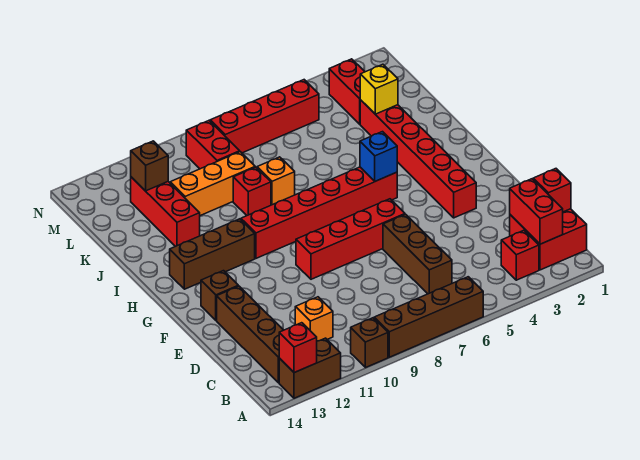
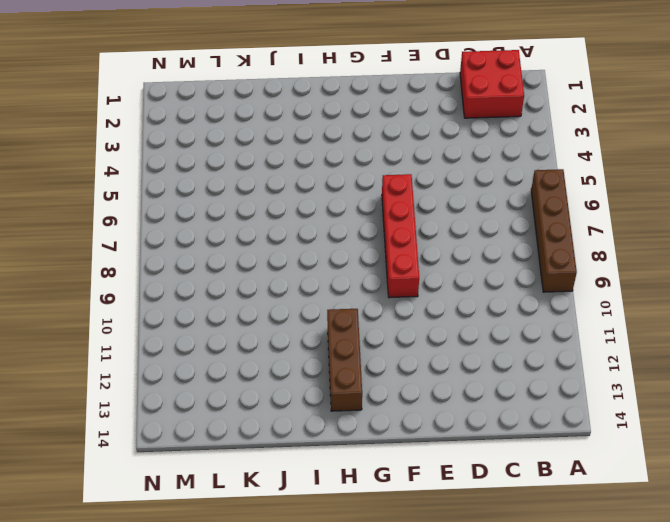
none -> brown 1x1 brick [351,318,388,368]
none -> brown 1x2 brick [279,338,341,398]
none -> red 1x1 brick [501,230,539,280]

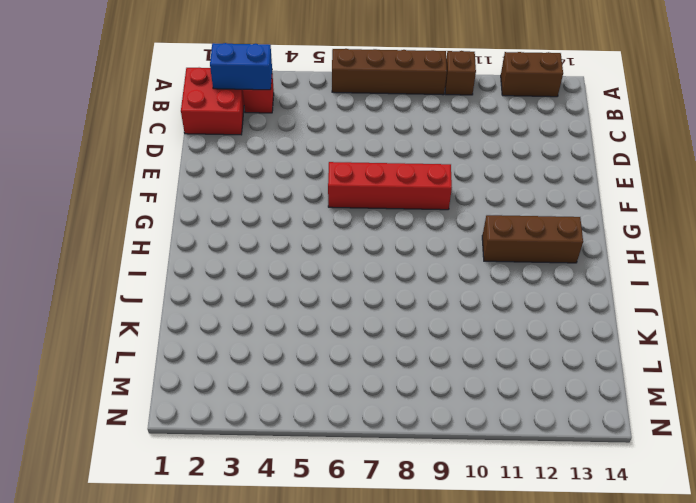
blue 1x2 brick [210,43,272,90] -> red 1x2 brick [510,179,563,244]
none -> brown 1x4 brick [217,286,283,383]
none -> brown 1x3 brick [383,214,452,294]
none -> orange 1x1 brick [295,297,333,341]

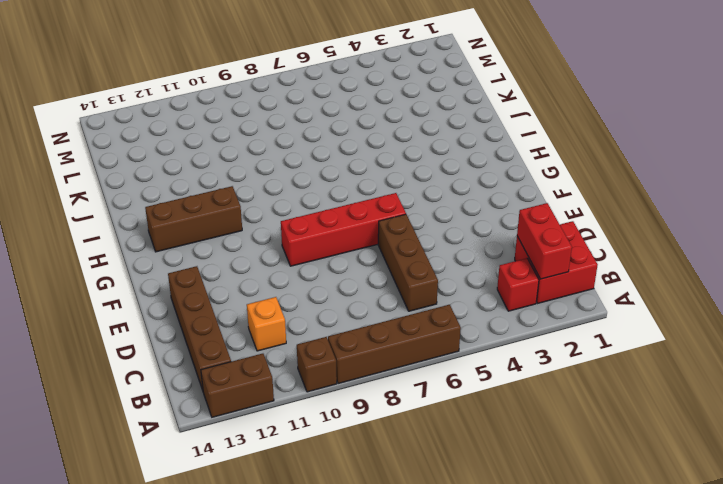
none -> red 1x6 brick [360,100,476,218]
none -> brown 1x1 brick [201,271,238,320]
none -> red 1x6 brick [241,167,397,258]

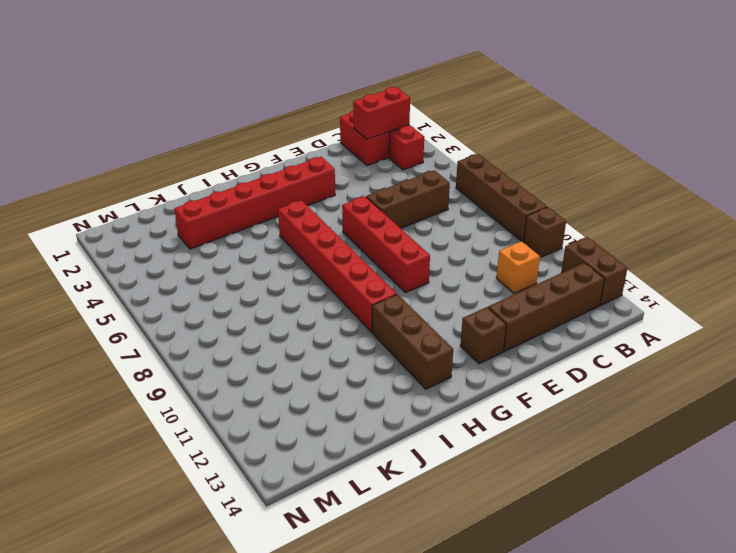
none -> orange 1x1 brick [257,157,295,205]
none -> red 1x1 brick [233,167,271,215]
none -> red 1x3 brick [131,177,200,247]

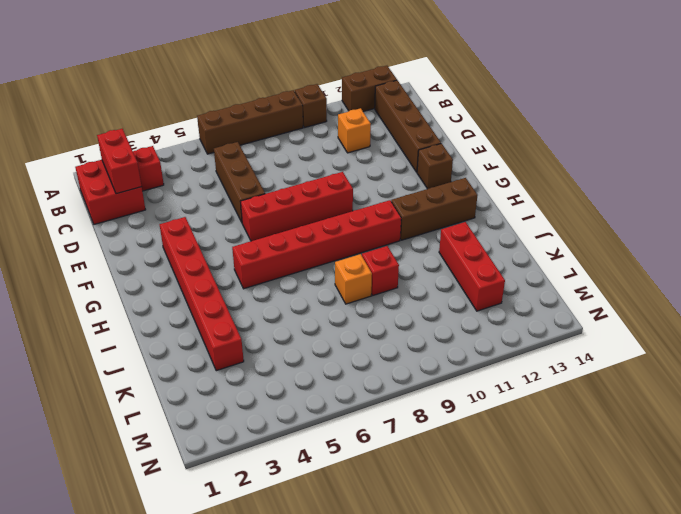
none -> orange 1x3 brick [170,152,255,216]
none -> red 1x2 brick [329,59,365,124]
none -> red 1x2 brick [186,121,240,169]

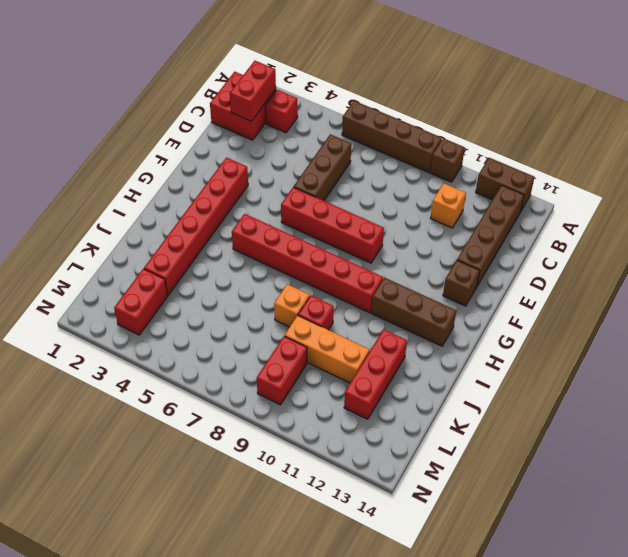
none -> red 1x4 brick [210,80,319,153]
none -> red 1x1 brick [279,323,317,373]
none -> red 1x1 brick [533,169,571,212]

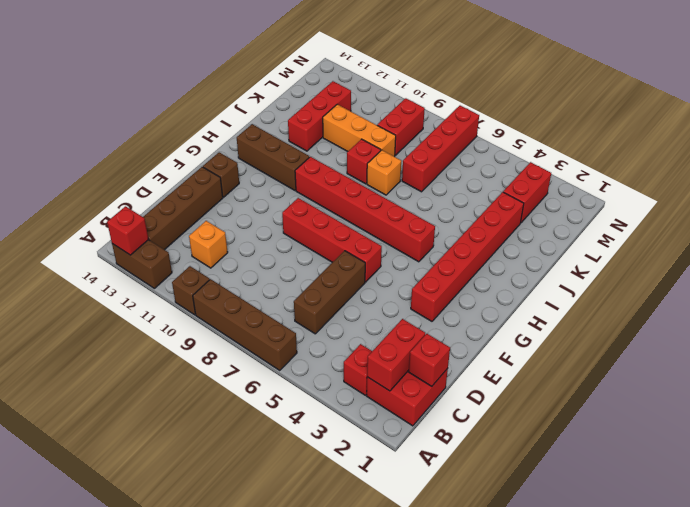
red 1x4 brick [402,106,479,192] -> red 1x4 brick turned to [210,80,319,153]
none -> blue 1x1 brick [360,132,397,181]
none -> yellow 1x1 brick [360,64,398,114]
none -> brown 1x1 brick [131,141,168,191]

